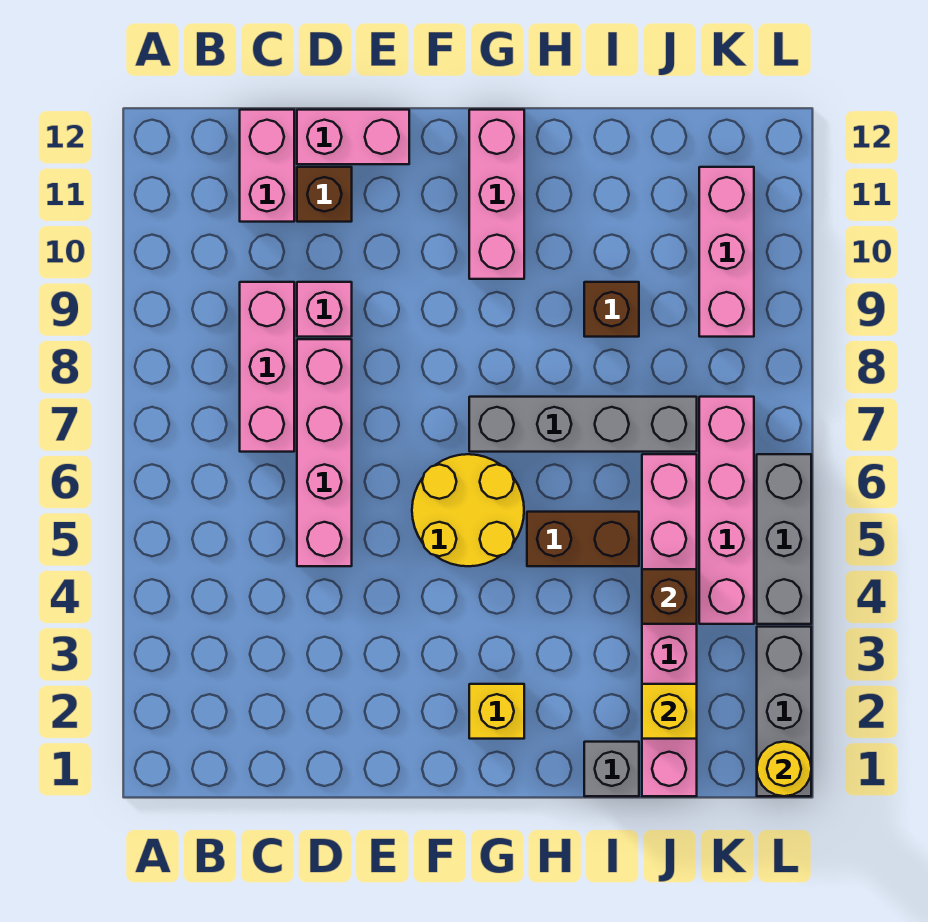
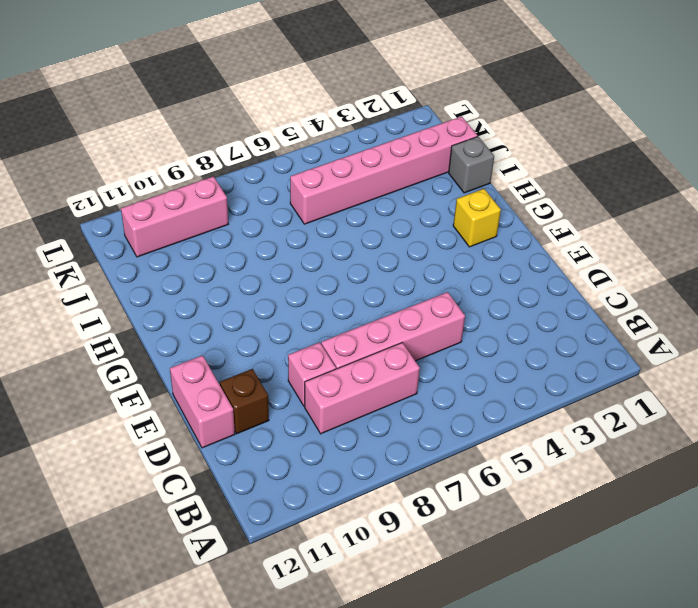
none -> pink 1x2 brick [240,110,294,222]
none -> yellow 2x2 round brick [412,454,524,566]
none -> grey 1x4 brick [469,397,697,452]

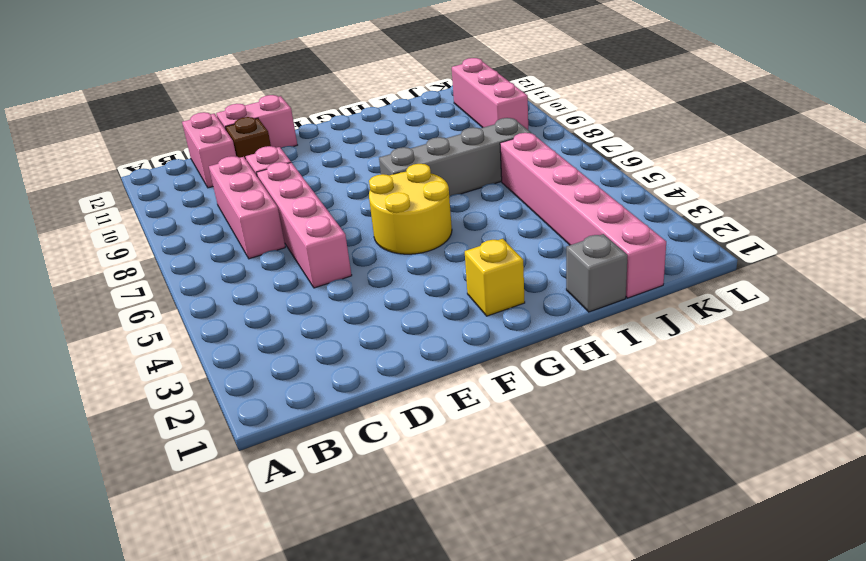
none -> pink 1x3 brick [469,110,524,279]
none -> brown 1x2 brick [527,512,639,566]
none -> brown 1x1 brick [584,282,639,337]

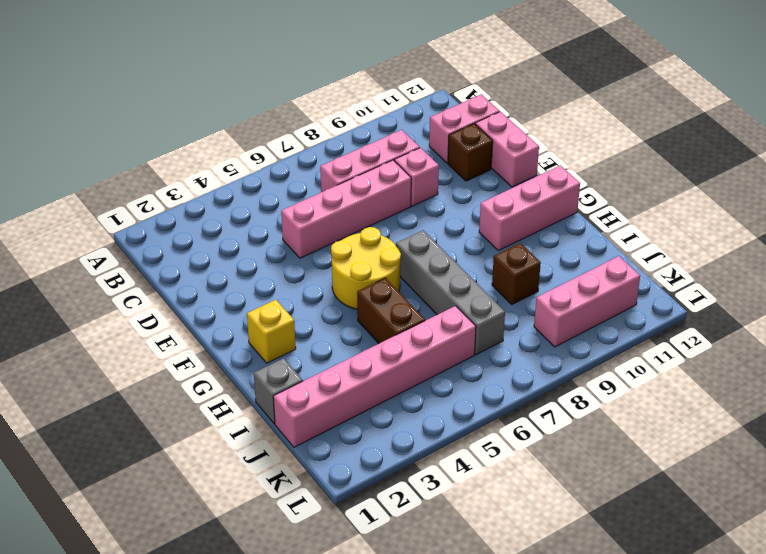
none -> pink 1x4 brick [699,397,754,624]
none -> grey 1x3 brick [757,627,811,796]
none -> grey 1x3 brick [757,454,811,624]

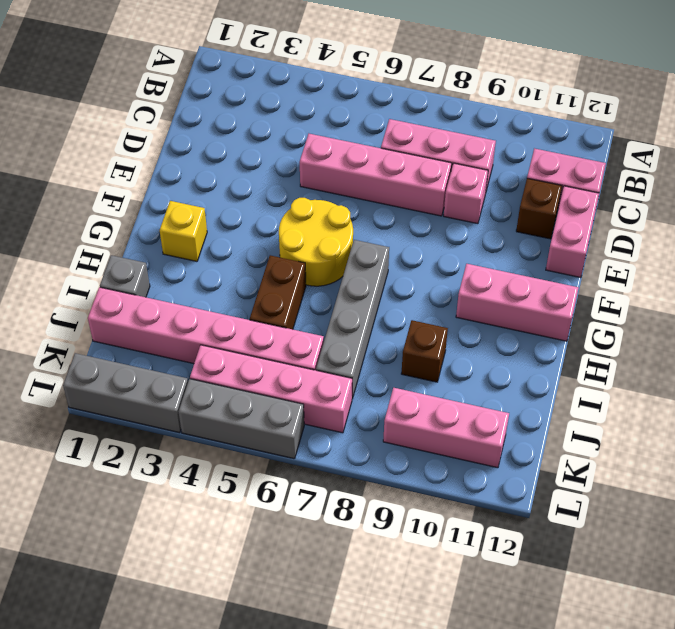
none -> yellow 1x1 brick [642,684,697,739]
none -> brown 1x1 brick [642,569,697,624]
none -> yellow 1x1 round brick [757,742,811,796]

